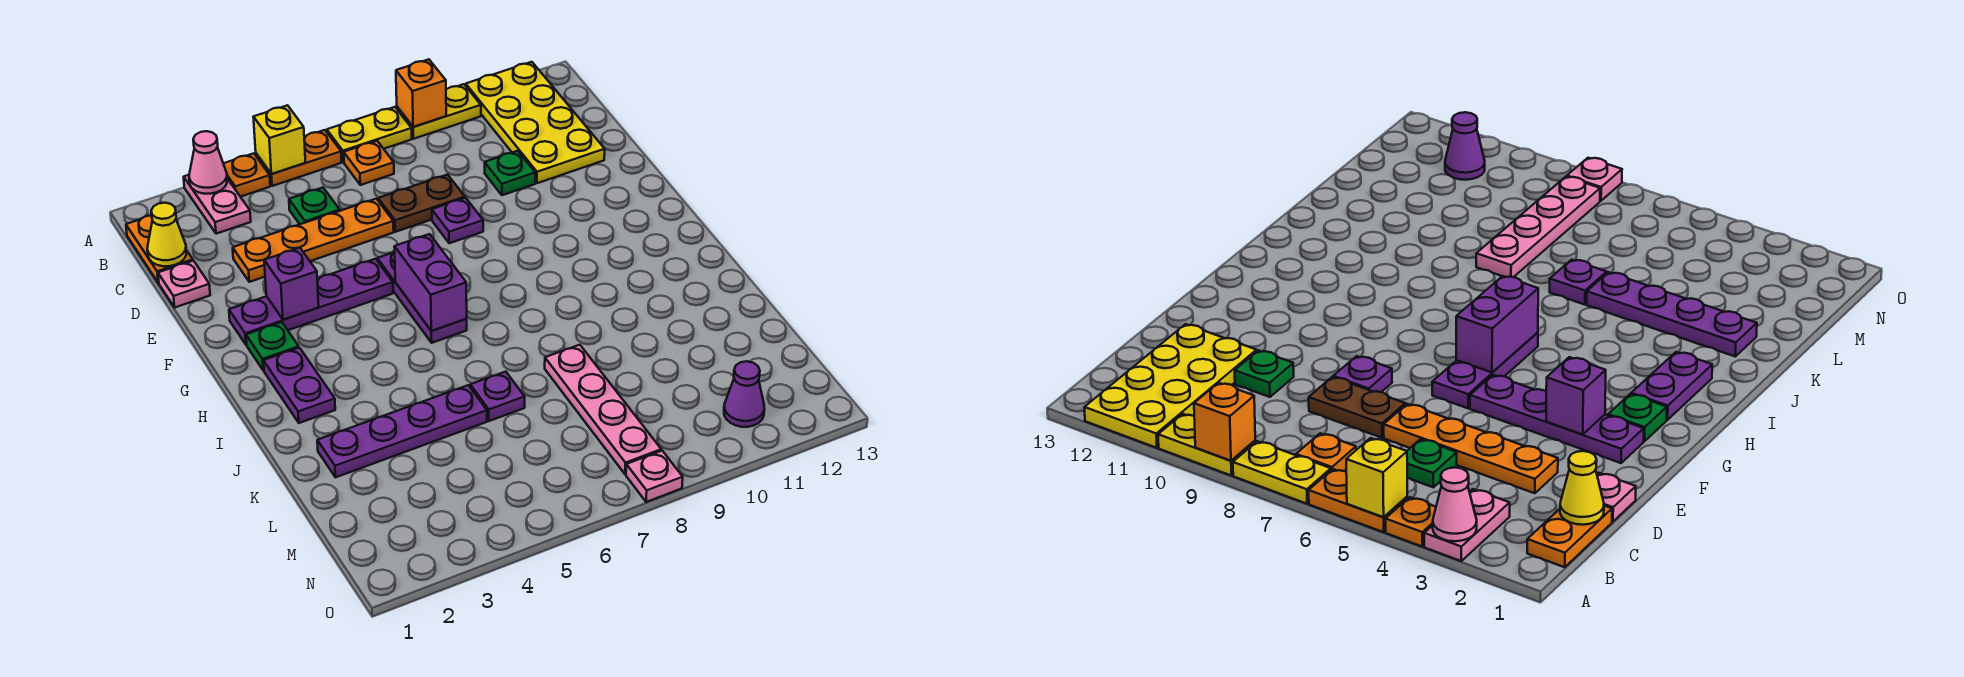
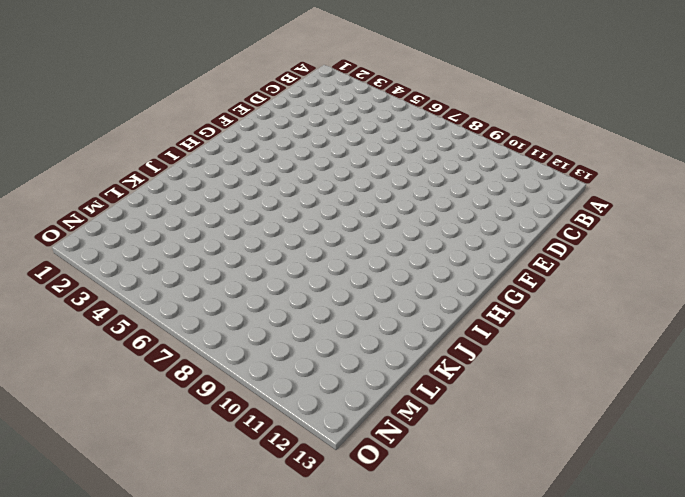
none -> pink 1x2 plate [184,175,251,234]
none -> orange 1x1 plate [223,153,270,197]
none -> orange 1x2 plate [256,130,342,186]

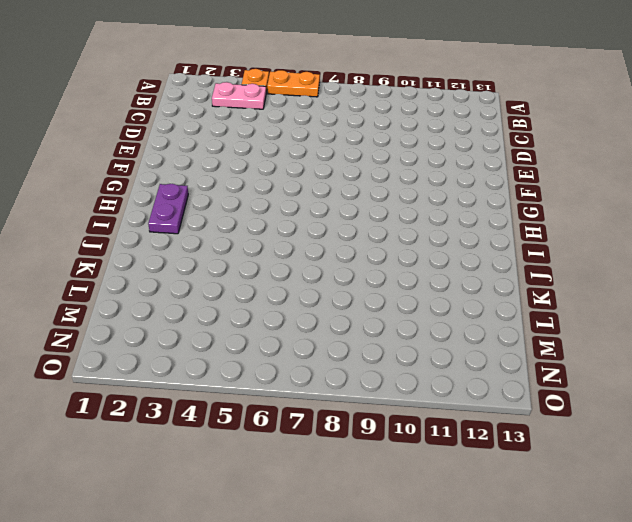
pink 1x2 plate [212,82,266,109] -> pink 1x2 plate turned to [184,175,251,234]
none -> yellow 1x2 plate [327,107,412,162]
none -> yellow 1x2 plate [397,84,481,139]
none -> yellow 2x4 plate [466,62,605,183]

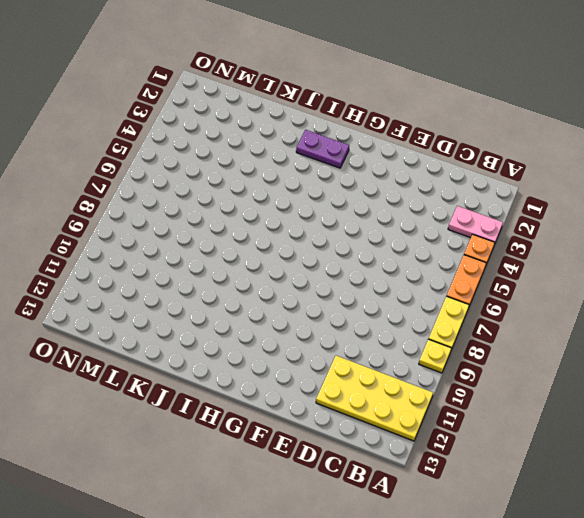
yellow 1x1 plate [419,339,452,373] -> yellow 1x2 plate [397,84,481,139]
none -> orange 1x2 plate [126,215,193,283]
none -> orange 1x1 plate [344,141,394,185]
none -> green 1x1 plate [289,188,340,224]

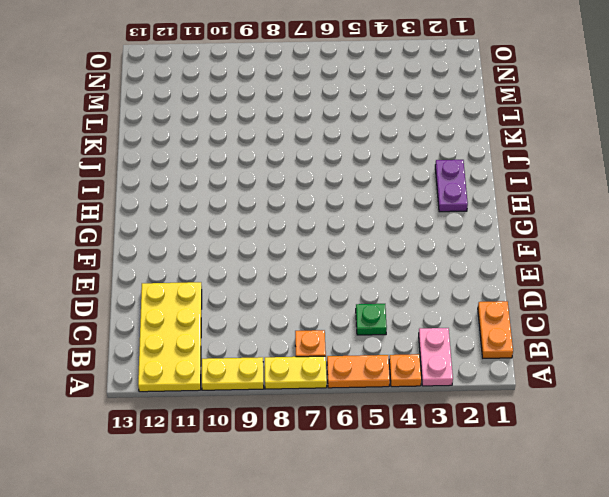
none -> pink 1x1 plate [158,261,210,307]
none -> orange 1x4 plate [233,199,394,282]
none -> brown 1x2 plate [378,175,465,232]

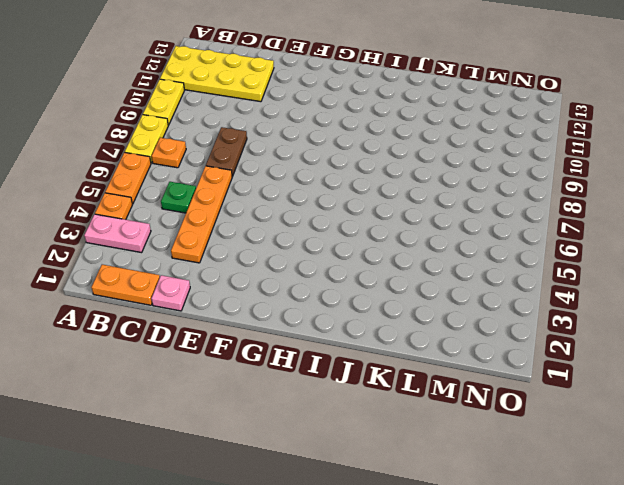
none -> green 1x1 plate [485,151,535,195]
none -> purple 1x1 plate [432,198,483,243]
none -> purple 1x4 plate [229,259,393,345]

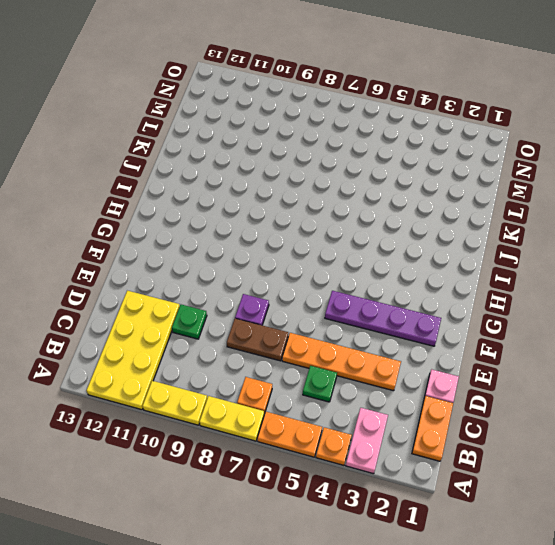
none -> purple 1x3 plate [377,252,467,343]
none -> green 1x1 plate [246,322,299,371]
none -> purple 1x2 plate [263,348,335,423]

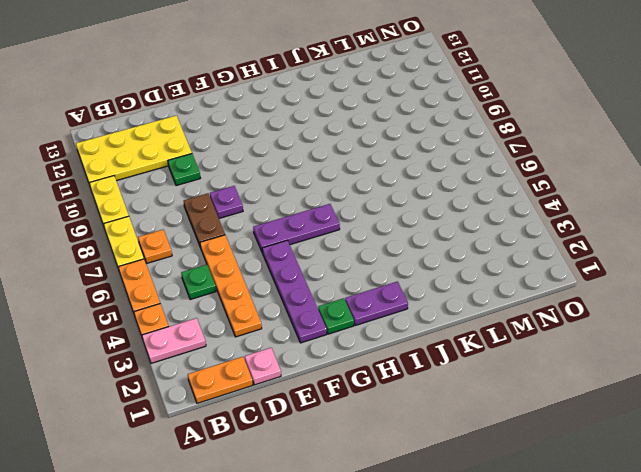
none -> purple 1x4 plate [317,385,487,477]
none -> purple 1x1 plate [470,372,525,421]
none -> pink 1x4 plate [545,345,661,474]

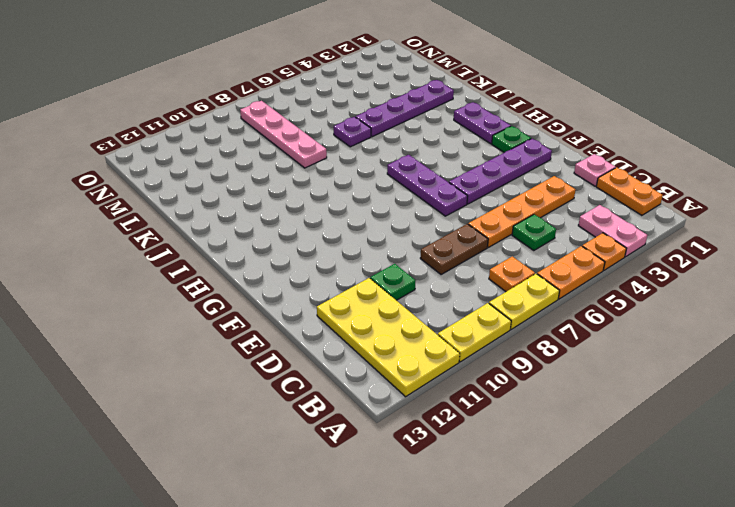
none -> purple 1x1 plate [432,198,483,243]
none -> purple 1x1 cone [724,361,764,427]
none -> pink 1x1 plate [626,451,683,502]

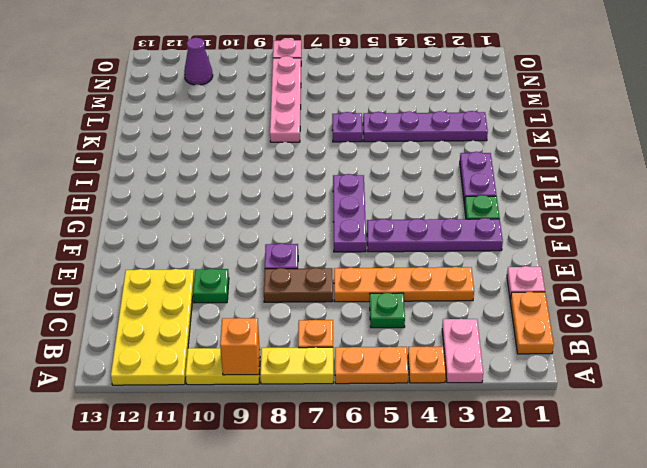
none -> pink 1x1 cone [189,131,227,194]
none -> yellow 1x1 brick [253,105,305,174]
none -> yellow 1x1 cone [147,203,186,266]

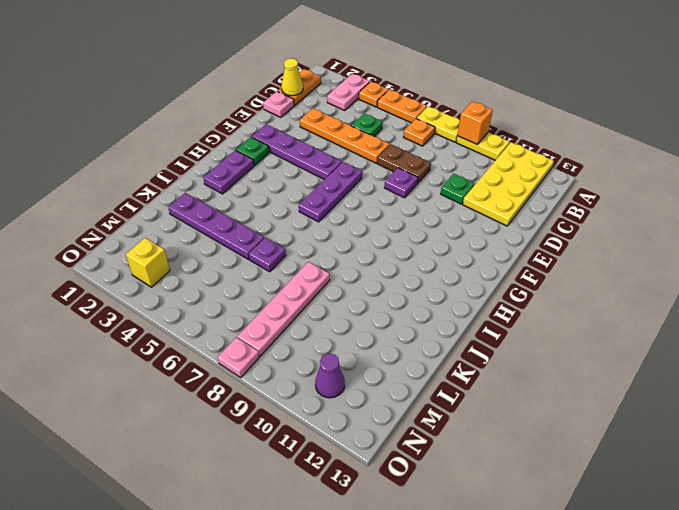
yellow 1x1 brick [126,238,170,287] -> yellow 1x1 brick moved to [253,105,305,174]
none -> pink 1x1 cone [189,131,227,194]
none -> purple 1x1 brick [264,248,319,320]
none -> purple 1x2 brick [394,234,467,331]

